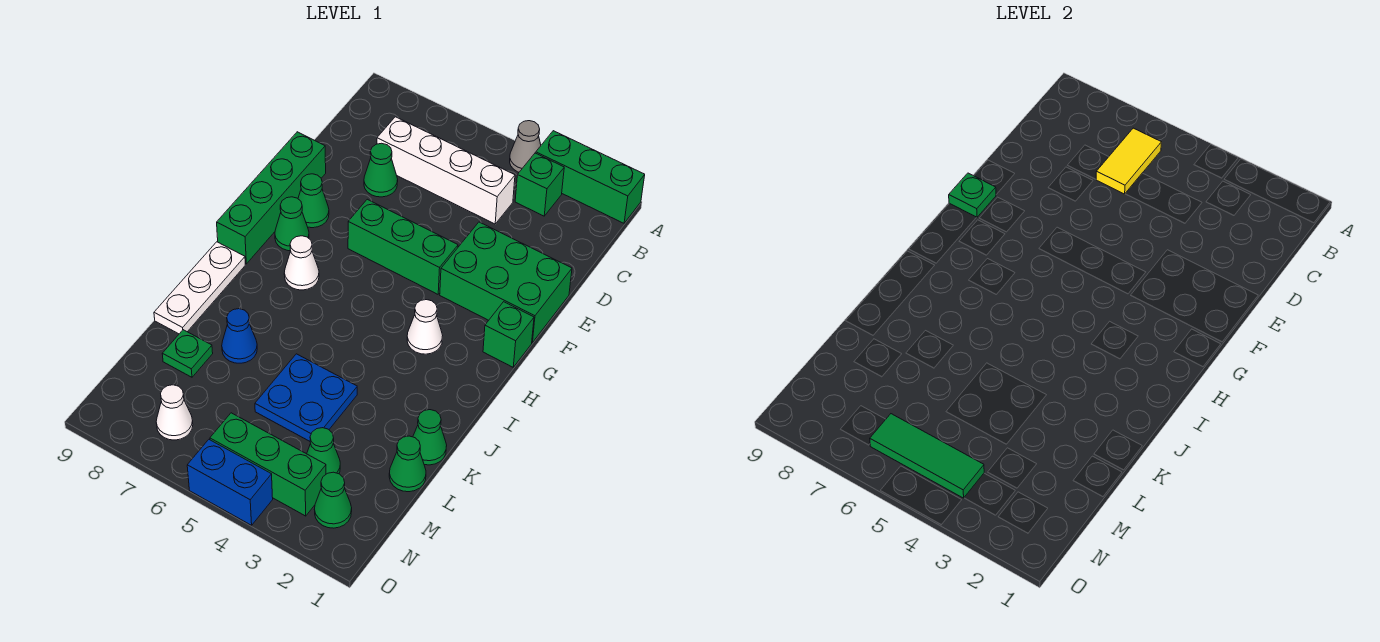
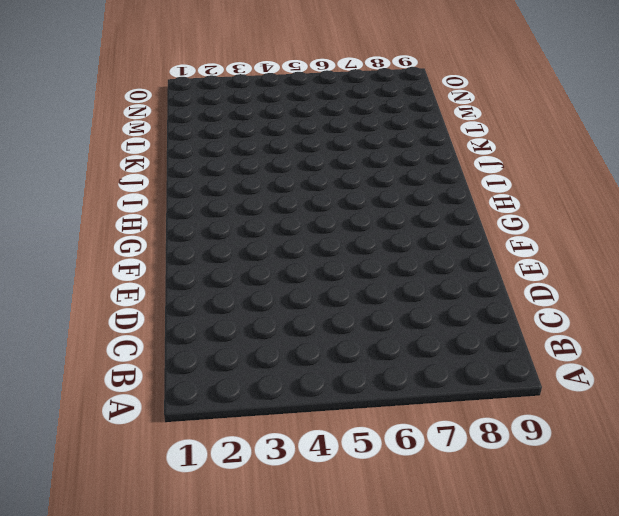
none -> green 1x3 brick [536,131,645,223]
none -> grey 1x1 cone [510,121,541,172]
none -> green 1x1 brick [515,153,564,216]

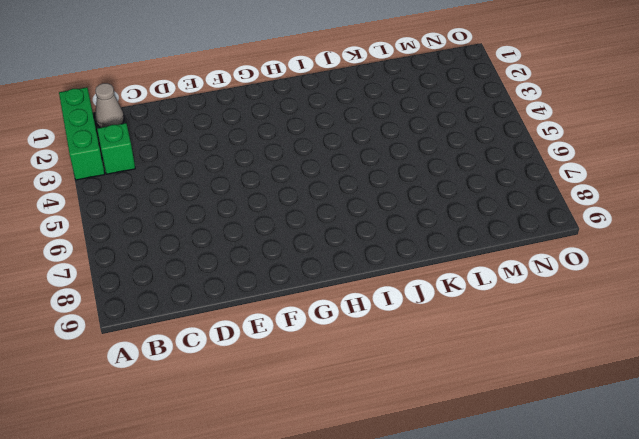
grey 1x1 cone [95,83,124,128] -> grey 1x1 cone moved to [510,121,541,172]
none -> white 1x4 brick [377,117,515,224]
none -> green 1x1 cone [364,143,398,197]
none -> green 2x3 brick [440,222,572,343]

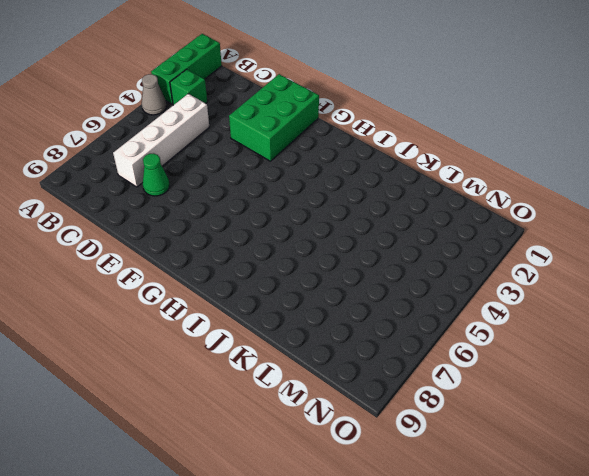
none -> green 1x4 brick [217,132,326,264]
none -> green 1x3 brick [348,199,458,294]
none -> green 1x1 cone [298,174,329,228]

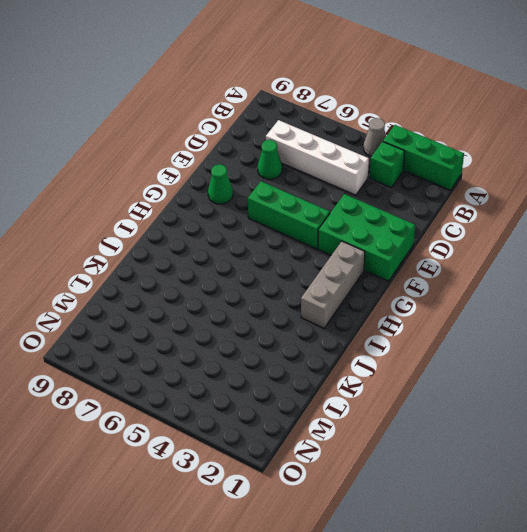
grey 1x3 brick [301,241,365,328] -> none
none -> green 1x4 brick [217,132,326,264]
none -> green 1x1 brick [483,302,534,367]
none -> green 1x1 cone [275,197,309,251]

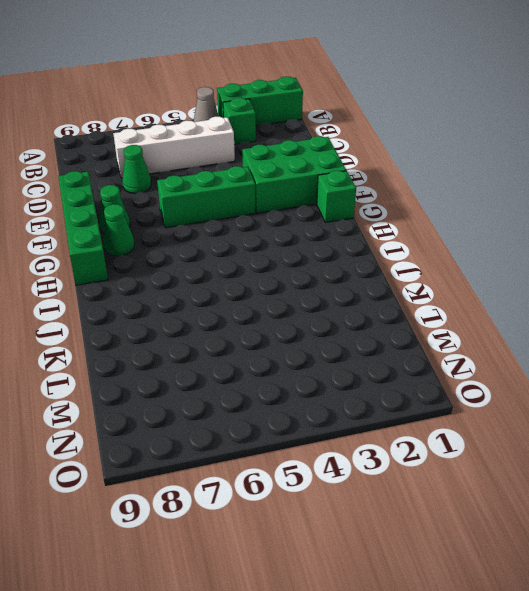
none -> white 1x1 cone [407,300,443,354]
none -> white 1x1 cone [284,236,319,290]
none -> white 1x3 plate [154,242,245,334]

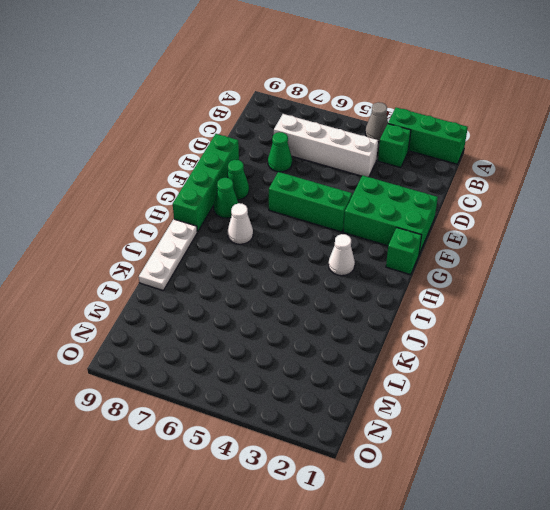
none -> green 1x1 cone [413,410,447,465]
none -> blue 2x2 plate [255,354,357,441]
none -> blue 1x1 cone [222,309,257,363]

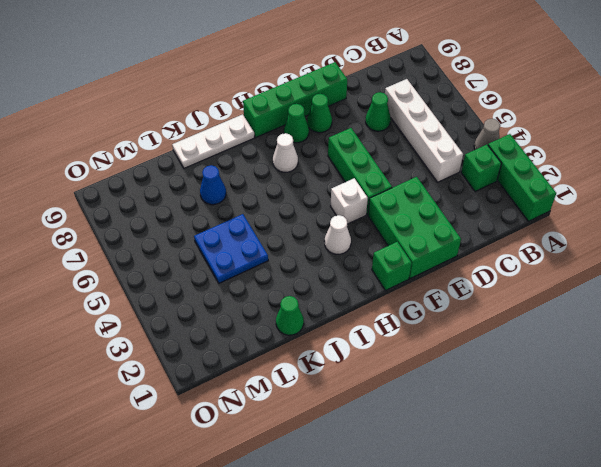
white 1x1 brick [330,178,368,224] -> none
none -> green 1x1 cone [389,436,426,492]
none -> green 1x1 plate [162,330,213,377]
none -> green 1x1 cone [307,428,340,474]

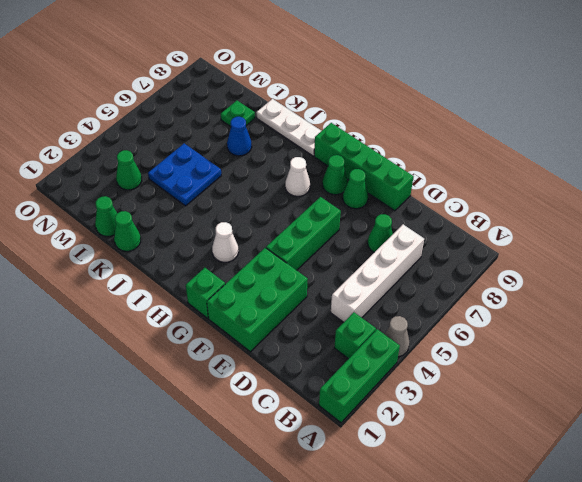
none -> green 1x1 cone [314,472,352,528]
none -> green 1x3 brick [210,413,326,516]
none -> white 1x1 cone [156,385,193,440]

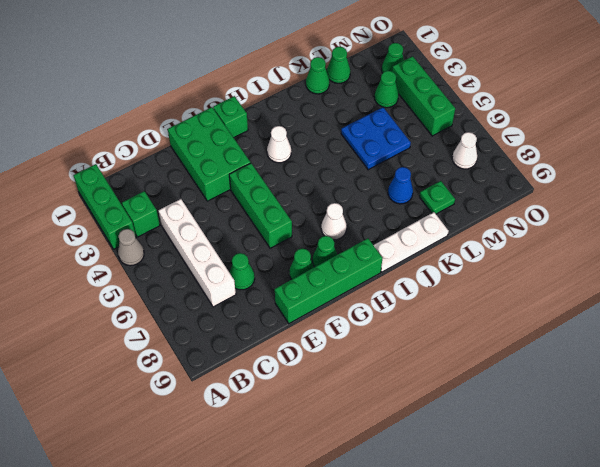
none -> blue 1x2 brick [187,440,273,525]
none -> yellow 1x2 tile [1096,128,1161,194]
none -> green 1x1 plate [949,173,996,217]

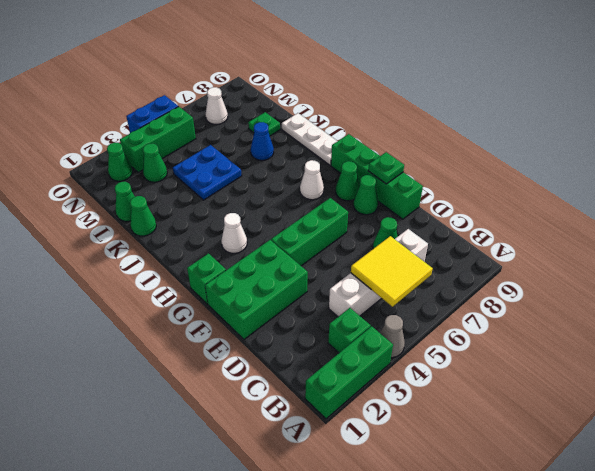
yellow 2x2 tile [351,236,433,307] -> yellow 1x2 tile [1096,128,1161,194]
none -> green 1x3 tile [870,414,984,498]

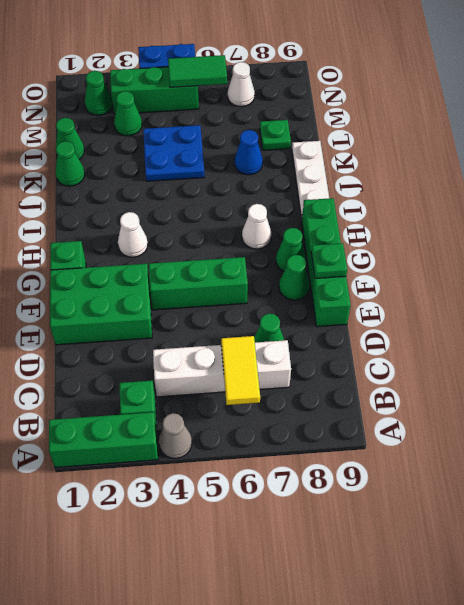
green 1x2 tile [168,55,227,87] -> green 1x3 tile [870,414,984,498]

